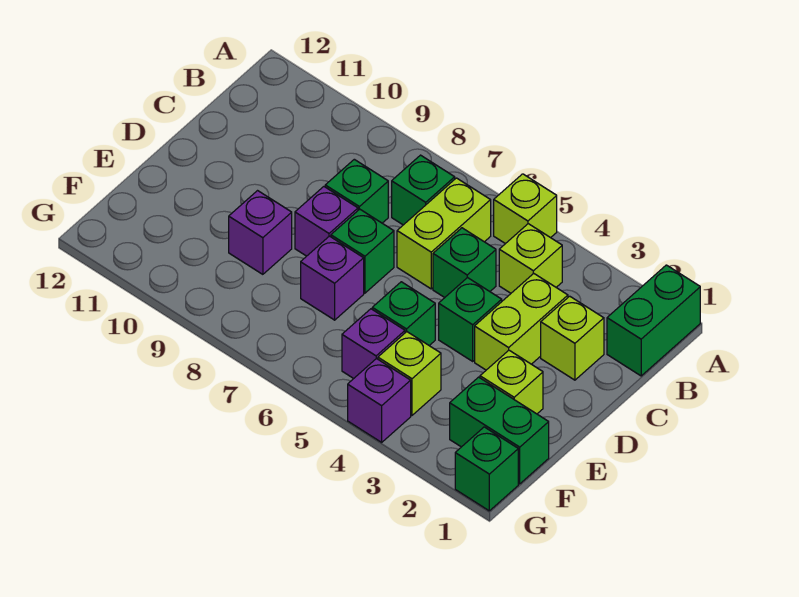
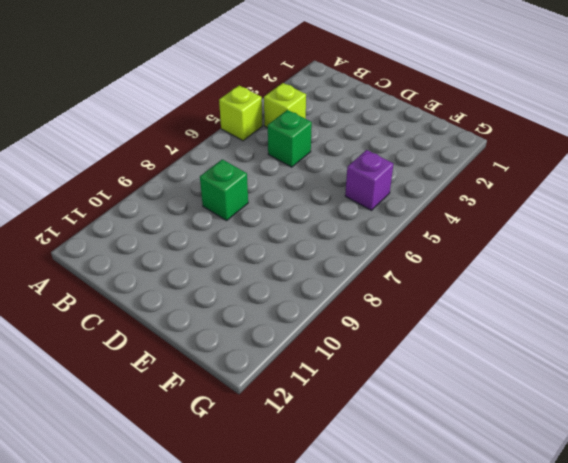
none -> green 1x2 brick [607,265,700,376]
none -> lime 1x2 brick [397,178,491,289]
none -> green 1x1 brick [392,155,455,225]

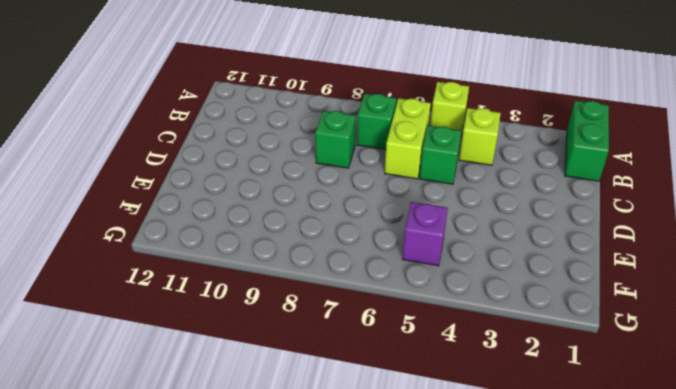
none -> lime 1x1 brick [541,296,604,380]
none -> lime 1x2 brick [475,273,568,370]
none -> green 1x1 brick [439,277,502,361]

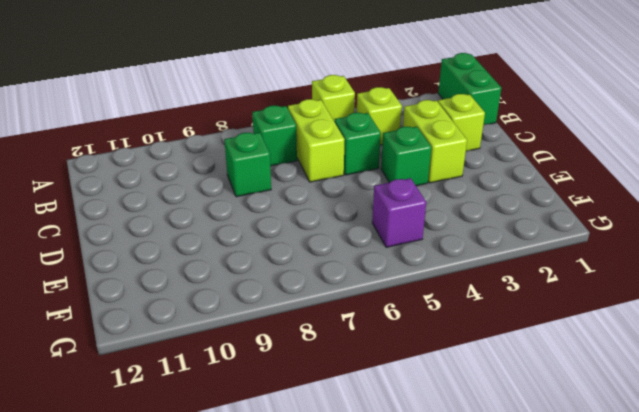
none -> green 1x1 brick [331,209,394,293]
none -> purple 1x1 brick [295,187,358,256]
none -> lime 1x1 brick [480,350,543,414]

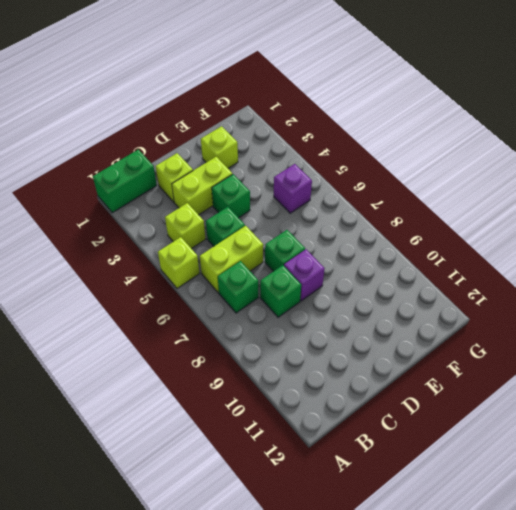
none -> green 1x1 brick [372,282,435,345]
none -> purple 1x1 brick [301,236,364,320]
none -> purple 1x1 brick [229,191,292,274]

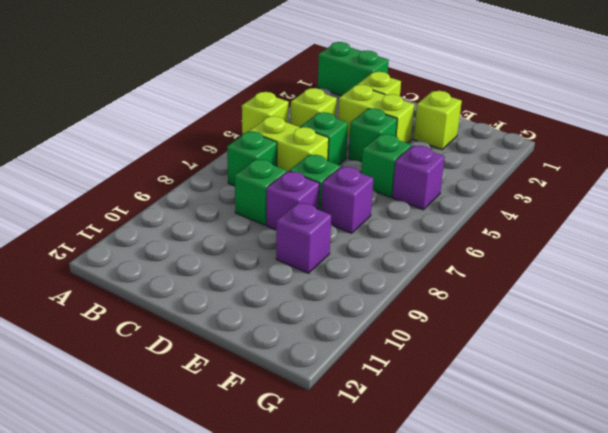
none -> green 1x2 brick [450,377,549,484]
none -> lime 1x1 brick [378,332,441,415]
none -> green 1x1 brick [455,427,518,511]

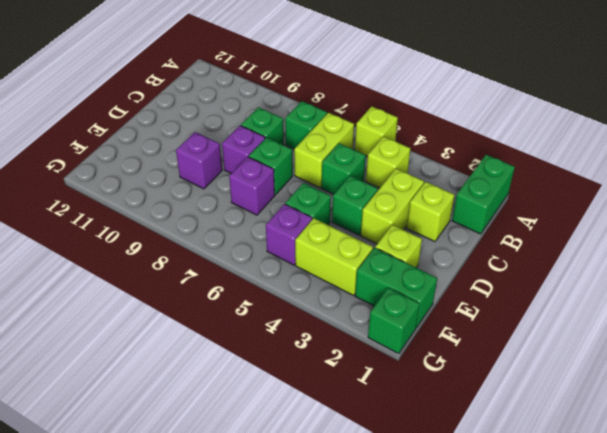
lime 1x2 brick [295,218,373,295] -> lime 1x1 brick [378,332,441,415]
none -> purple 1x1 brick [348,358,411,442]

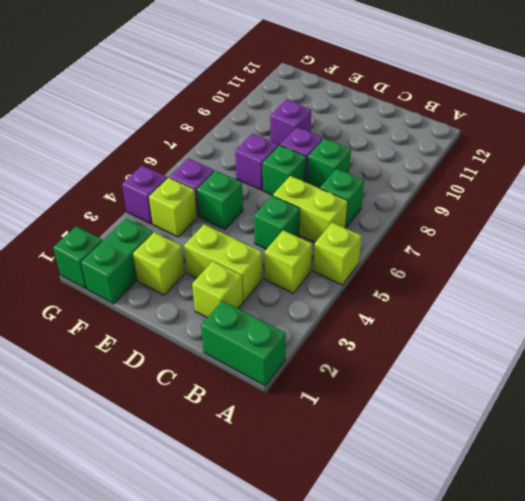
none -> green 1x1 brick [439,277,502,361]

